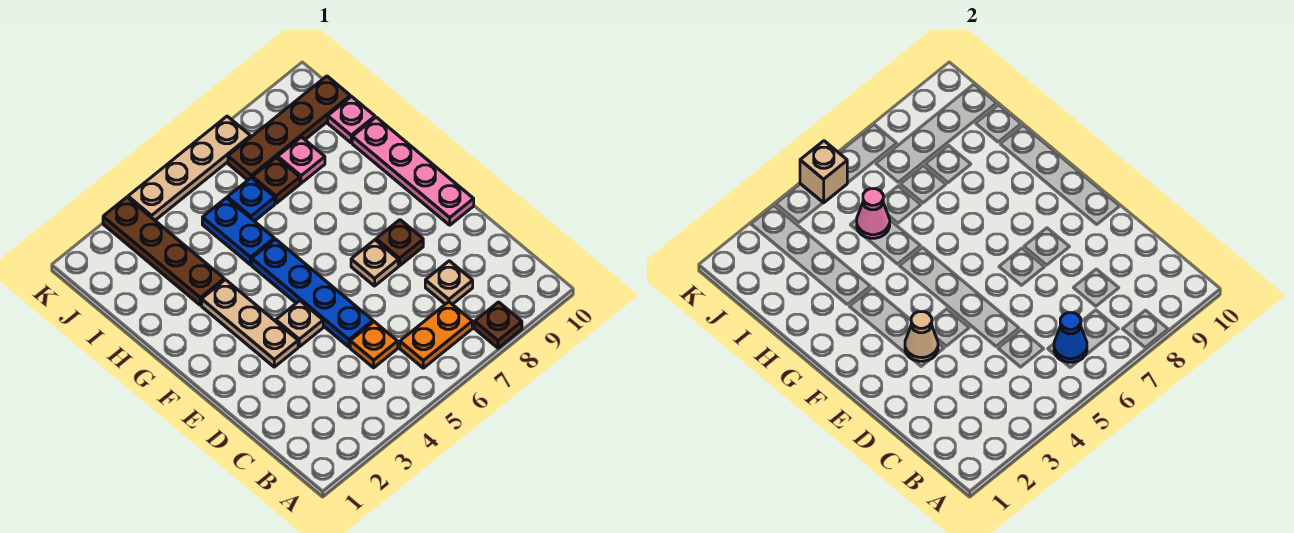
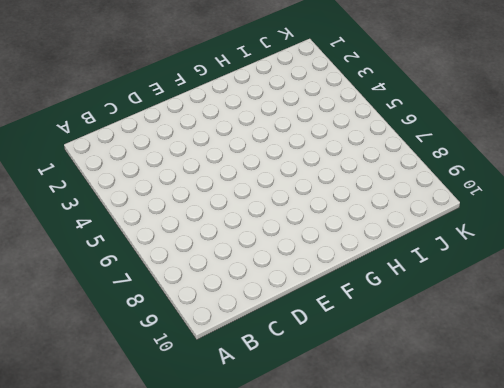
none -> brown 1x1 plate [475,302,522,348]
none -> orange 1x2 plate [400,302,472,368]
none -> orange 1x1 plate [350,322,398,368]

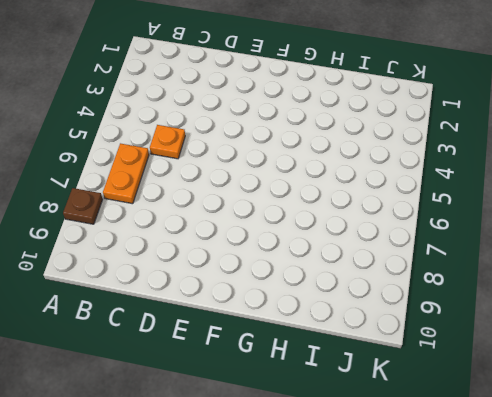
none -> tan 1x1 plate [425,261,473,304]
none -> blue 1x4 plate [252,239,373,347]
none -> tan 1x3 plate [202,280,298,367]

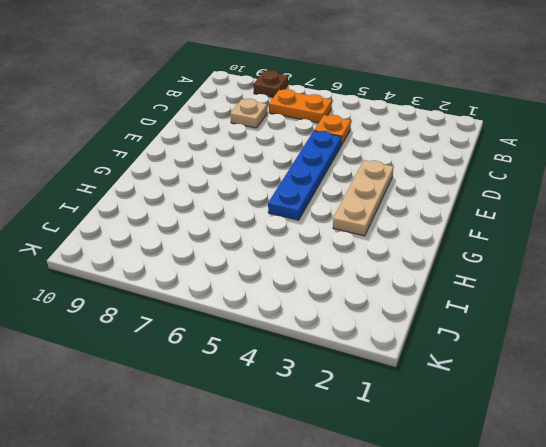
none -> tan 1x1 plate [276,301,323,347]
none -> tan 1x1 plate [351,240,398,286]
none -> brown 1x1 plate [376,220,423,266]

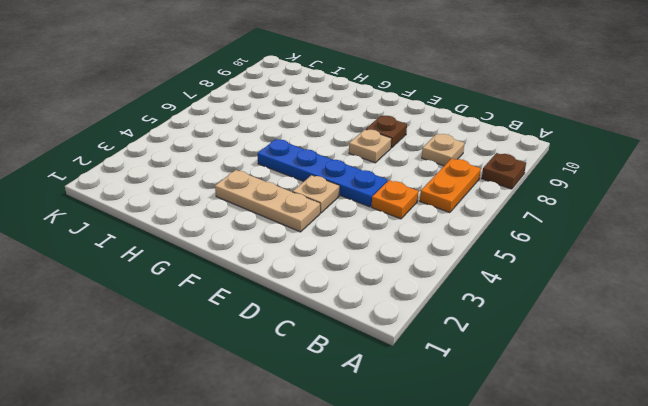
none -> pink 1x4 plate [352,117,474,225]
none -> brown 1x4 plate [103,197,224,305]
none -> blue 1x2 plate [202,198,274,265]

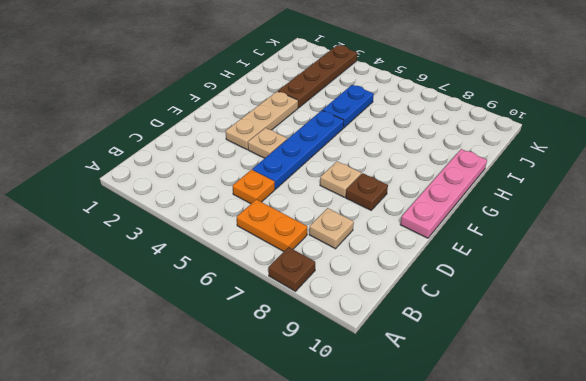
none -> blue 1x1 plate [227,178,275,221]
none -> brown 1x1 plate [253,157,300,203]
none -> pink 1x1 plate [278,137,325,183]

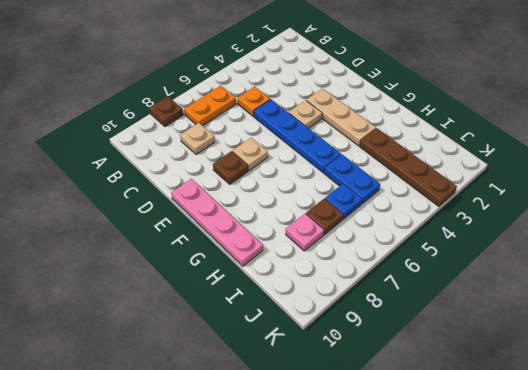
none -> pink 1x1 plate [328,97,375,143]
none -> brown 1x4 plate [228,76,350,180]
none -> tan 1x4 plate [128,116,251,220]

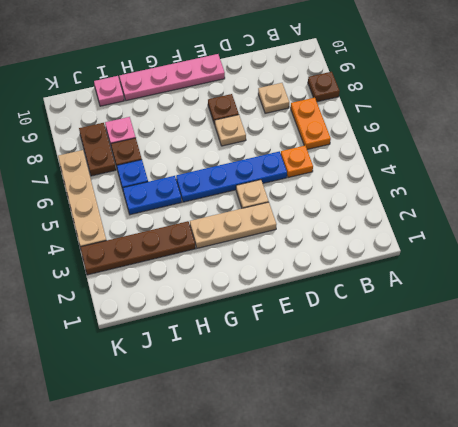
brown 1x2 plate [79,123,116,176] -> brown 1x4 plate [228,76,350,180]
none -> blue 1x1 cone [1054,313,1087,362]
none -> tan 1x1 cone [905,312,938,361]
none -> pink 1x1 cone [857,189,890,238]

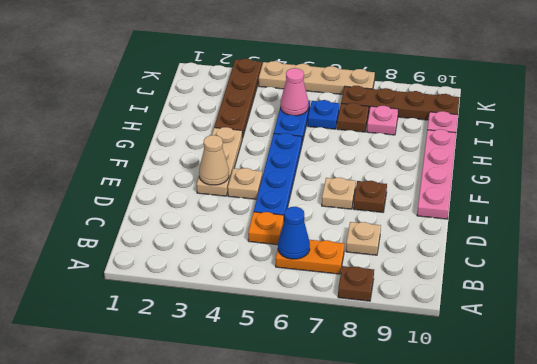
none -> tan 1x1 brick [800,141,847,203]

